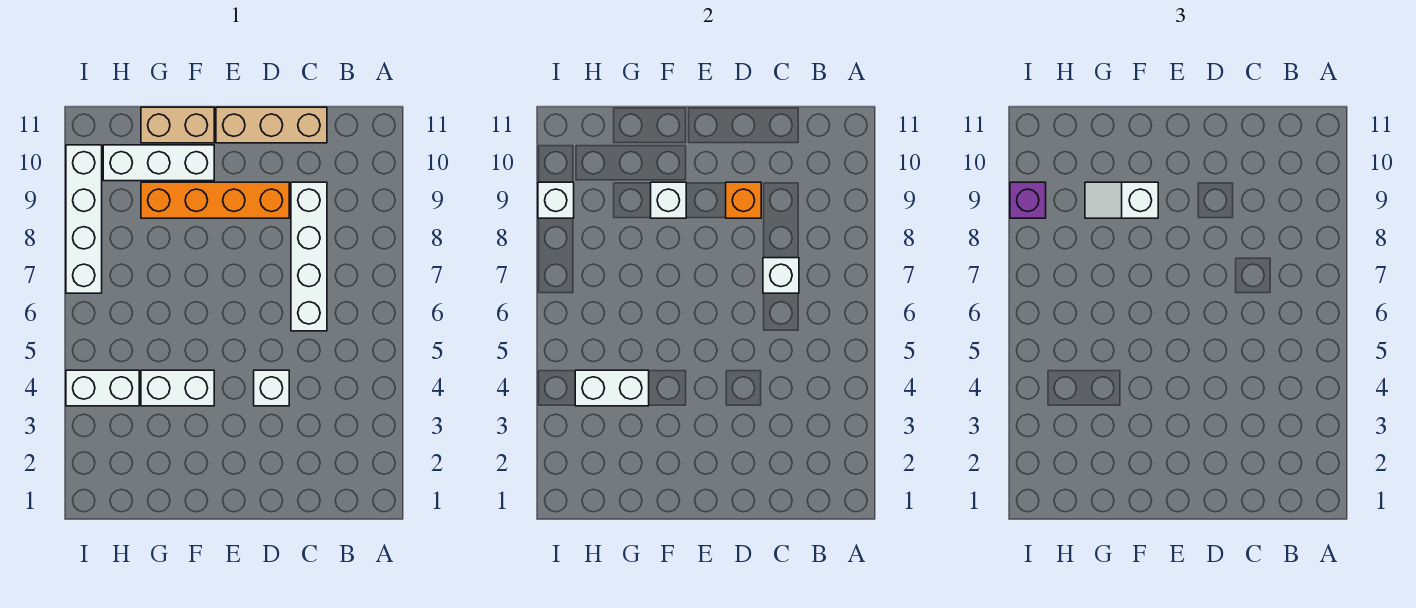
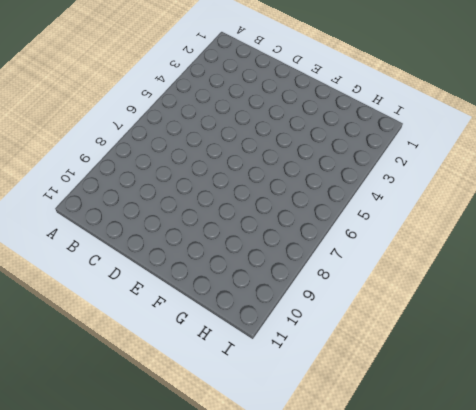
none -> white 1x4 brick [291,182,327,331]
none -> tan 1x3 brick [216,107,327,143]
none -> white 1x1 brick [254,370,289,406]

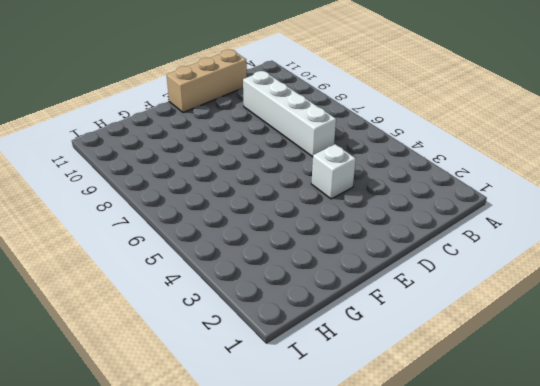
none -> orange 1x4 brick [141,182,289,218]
none -> white 1x2 brick [141,370,214,406]
none -> white 1x3 brick [103,145,214,181]

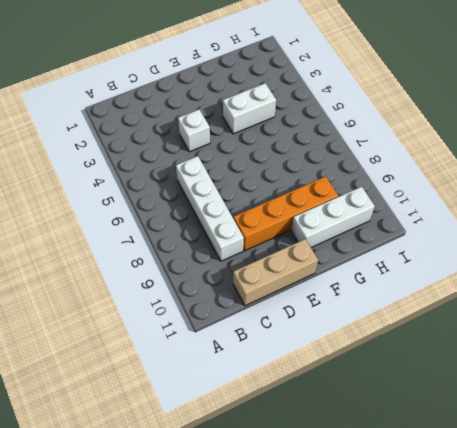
none -> tan 1x2 brick [141,107,214,143]
none -> white 1x2 brick [66,370,139,406]
none -> white 1x4 brick [66,145,102,293]

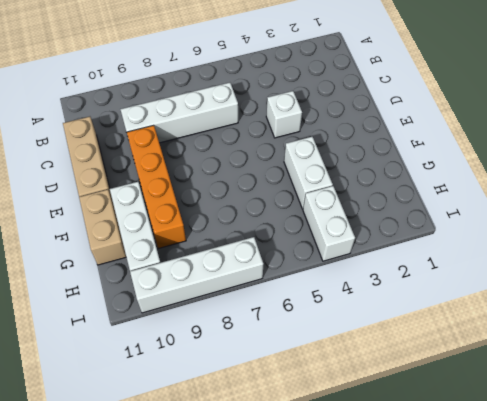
none -> white 1x1 brick [763,258,799,293]
none -> orange 1x1 brick [726,182,761,218]
none -> white 1x1 brick [651,182,686,218]

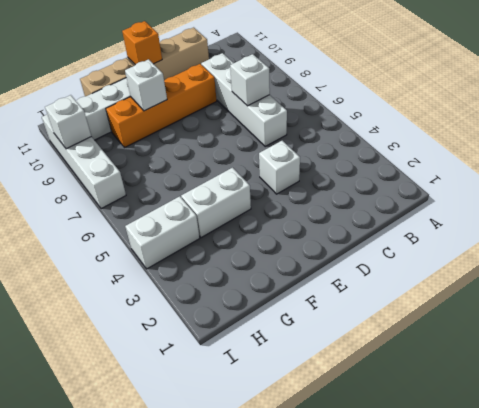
orange 1x1 brick [122,21,162,65] -> orange 1x1 brick moved to [726,182,761,218]
none -> white 1x2 brick [575,370,649,406]
none -> white 1x2 slope [1085,182,1158,218]
none -> purple 1x1 brick [1010,182,1046,218]

